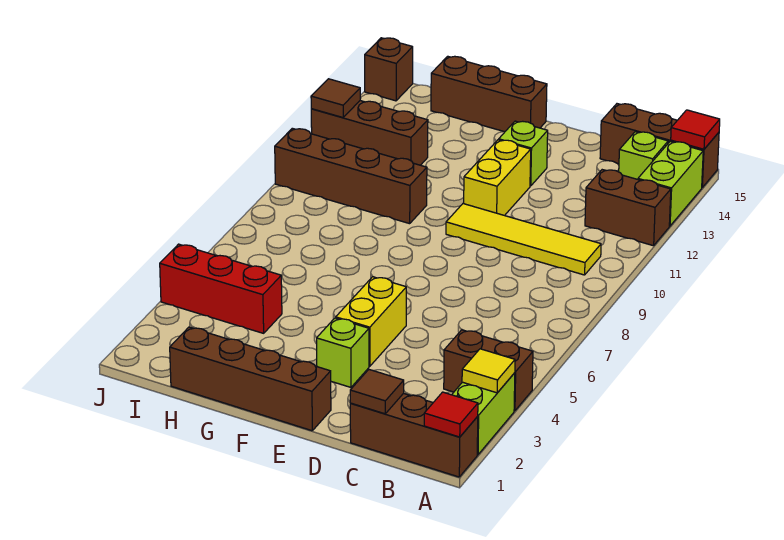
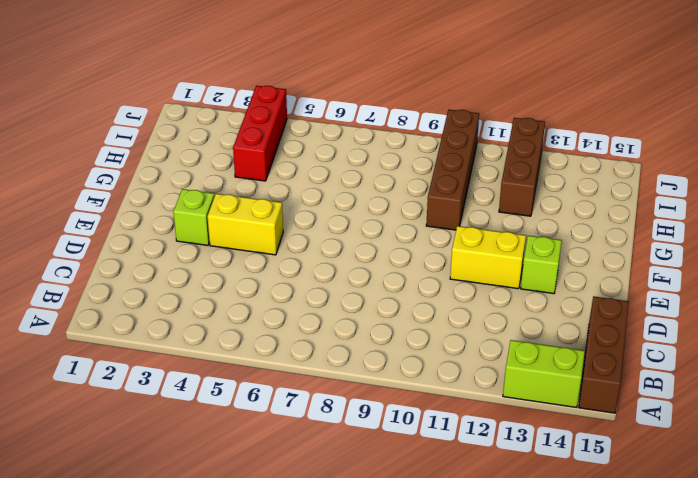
none -> brown 1x3 brick [350,393,478,477]
none -> lime 1x2 brick [452,373,515,455]
none -> brown 1x2 brick [444,330,533,411]

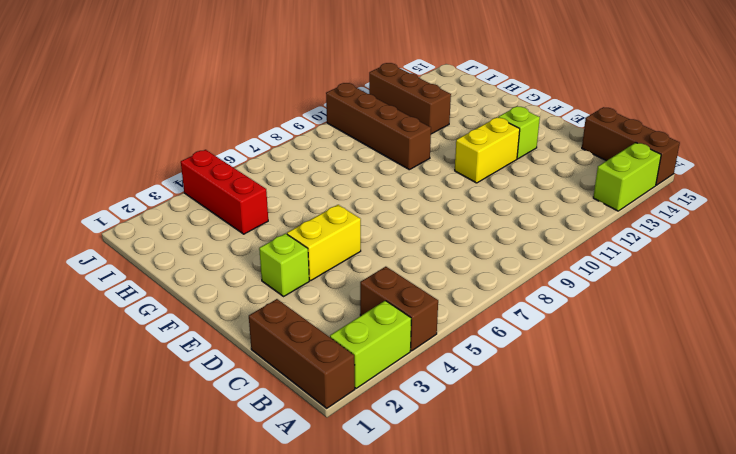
none -> brown 1x2 brick [585,170,671,246]
none -> yellow 1x4 tile [446,204,601,275]
none -> lime 1x1 brick [619,132,668,179]

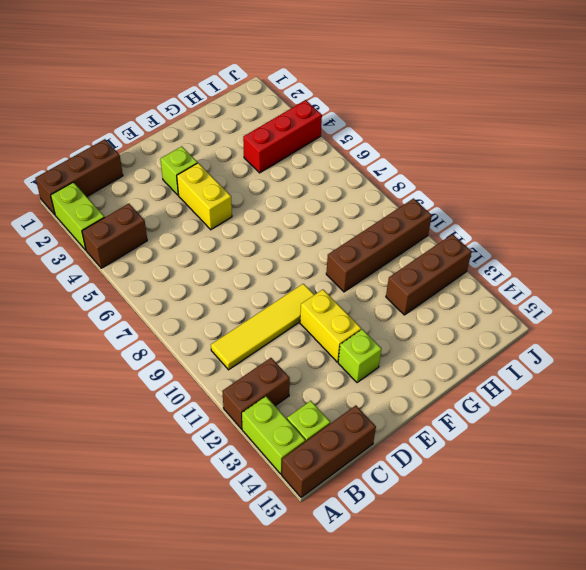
none -> brown 1x4 brick [170,327,331,431]
none -> brown 1x3 brick [431,56,547,132]
none -> brown 1x1 brick [365,38,413,101]

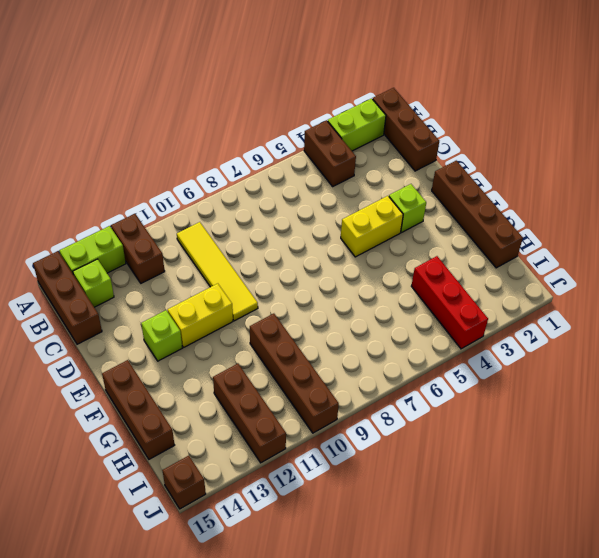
none -> red 1x1 tile [424,392,478,437]
none -> yellow 1x1 tile [462,349,515,393]
none -> red 1x1 tile [671,110,720,149]

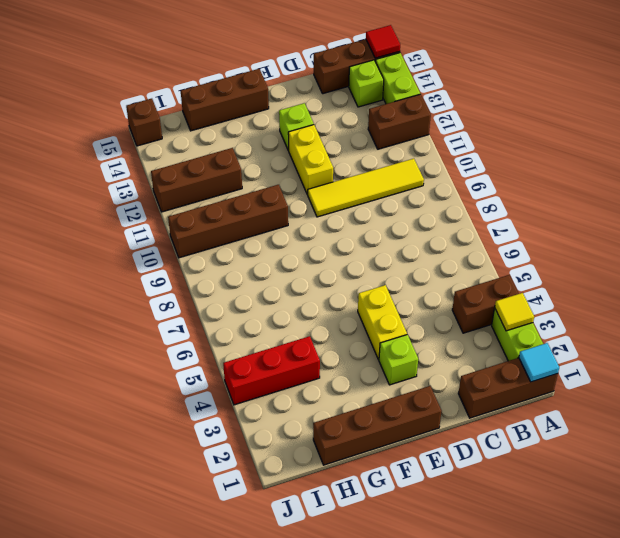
cyan 1x1 tile [519,343,559,382] -> red 1x1 tile [424,392,478,437]
none -> brown 1x1 tile [350,370,404,414]
none -> brown 1x1 tile [311,79,360,117]

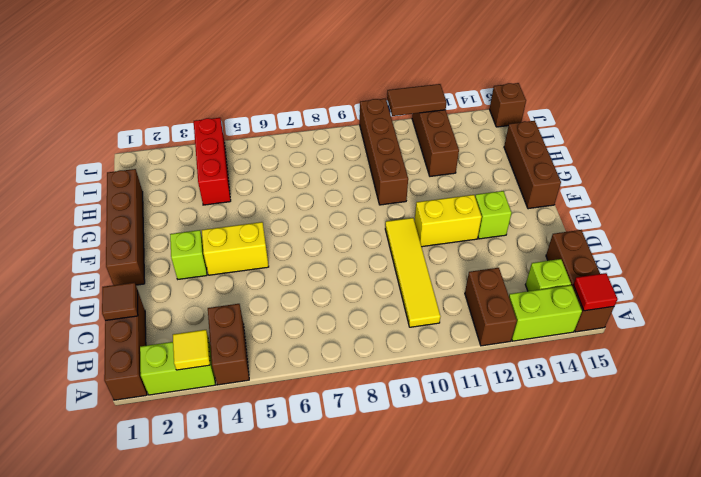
brown 1x2 tile [387,84,447,116] -> brown 1x1 tile [311,79,360,117]
none -> red 1x1 tile [424,392,478,437]

